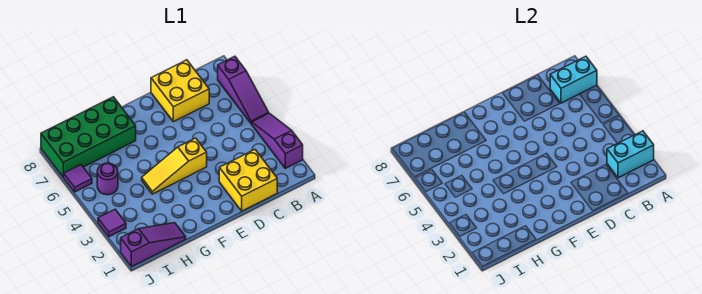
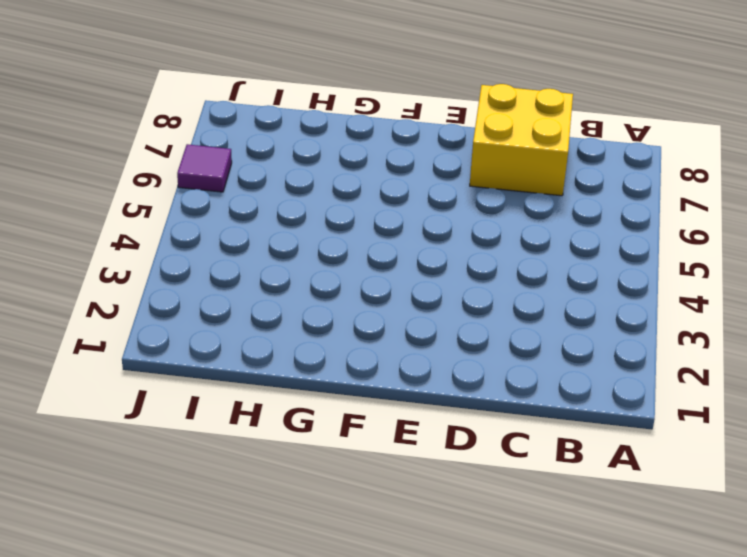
none -> purple 1x3 slope [251,113,303,168]
none -> purple 1x3 slope [218,56,269,123]
none -> yellow 2x2 brick [219,150,277,211]

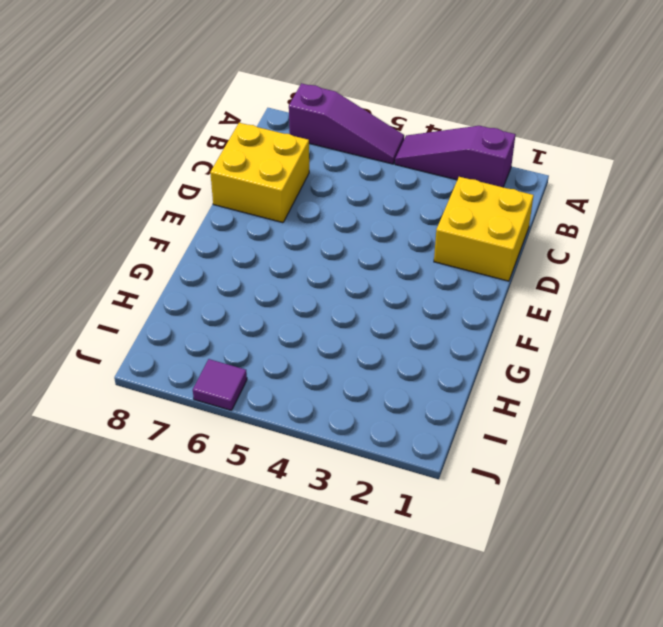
none -> yellow 1x3 slope [142,138,207,194]
none -> green 2x4 brick [41,97,136,177]
none -> purple 1x3 slope [121,223,186,267]

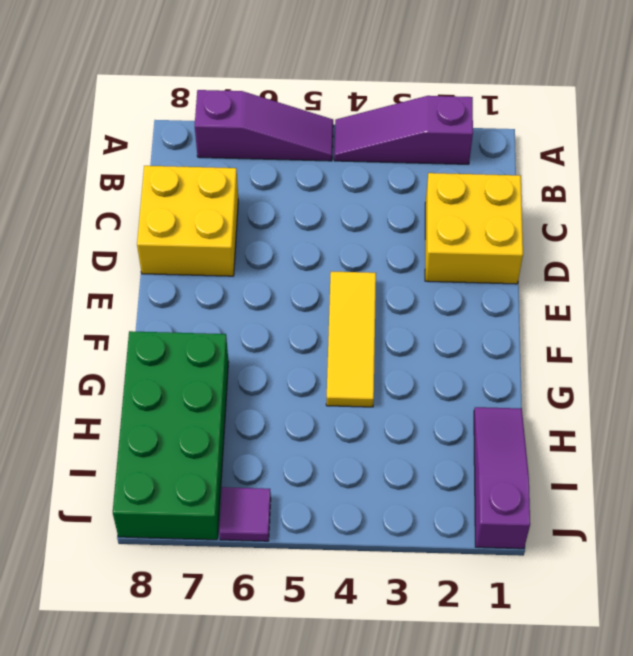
yellow 1x3 tile [326,271,376,407] -> yellow 1x3 slope [142,138,207,194]
none -> purple 1x1 round brick [97,163,118,195]
none -> purple 1x1 tile [98,209,126,237]
none -> cyan 1x2 brick [607,131,654,178]

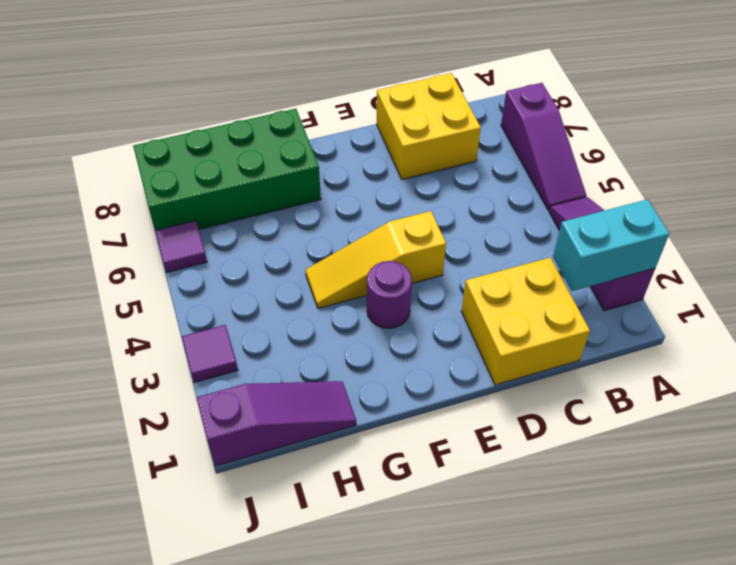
purple 1x1 round brick [367,261,412,328] -> purple 1x1 round brick moved to [97,163,118,195]
none -> cyan 1x2 brick [550,56,597,103]

